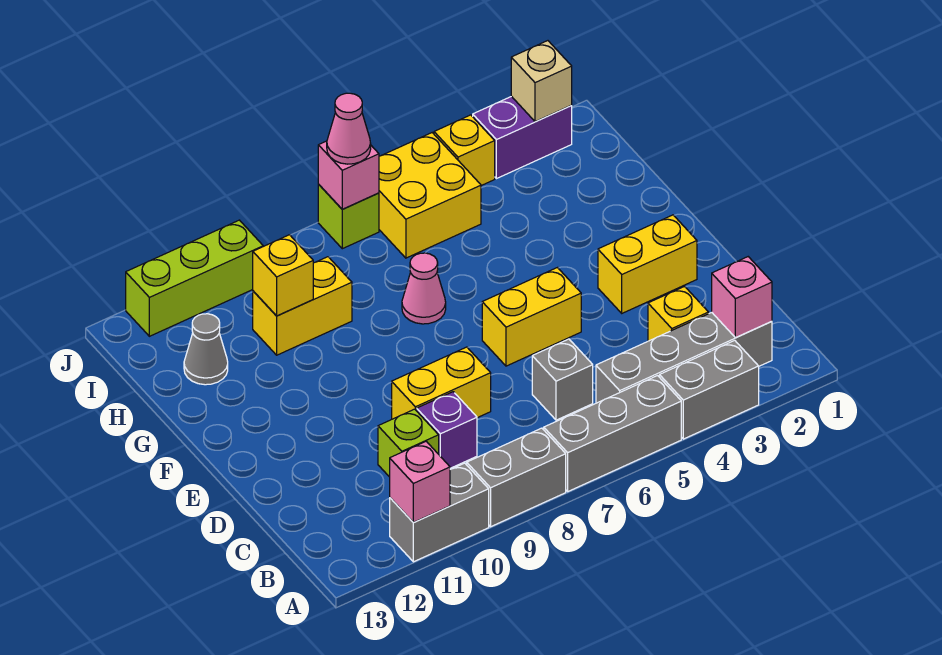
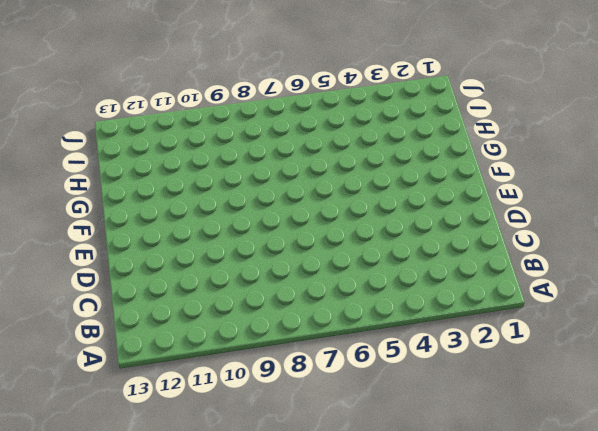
none -> grey 1x2 brick [659,340,759,439]
none -> grey 1x3 brick [544,376,681,491]
none -> grey 1x2 brick [467,428,566,527]

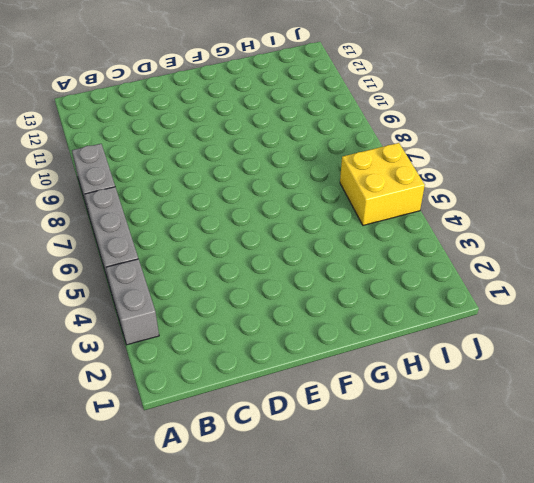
none -> grey 1x2 brick [390,463,489,562]
none -> grey 1x4 brick [596,313,772,403]
none -> yellow 1x1 brick [648,287,709,341]

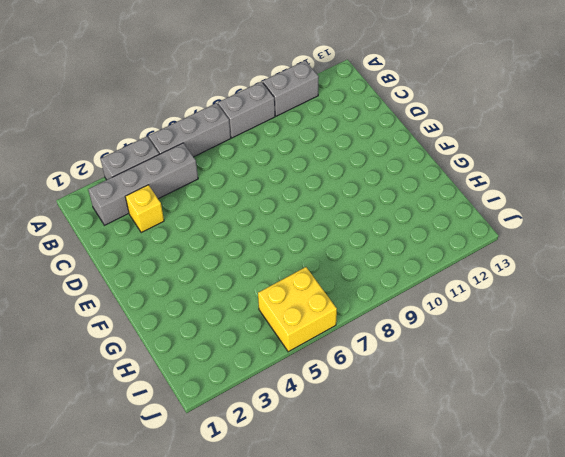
none -> grey 1x1 brick [532,339,593,420]
none -> purple 1x1 brick [417,392,477,468]
none -> lime 1x1 brick [378,409,439,477]

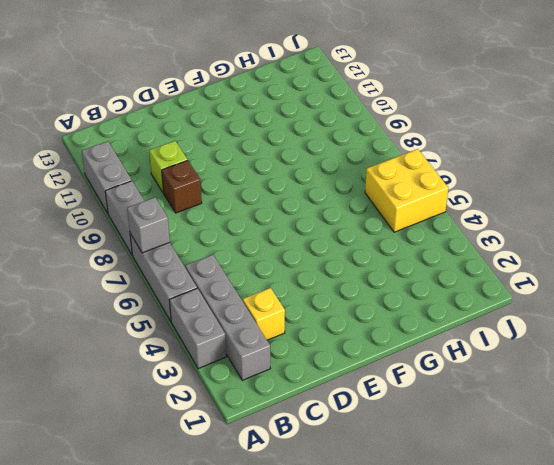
grey 1x1 brick [127,197,170,253] -> grey 1x1 brick moved to [532,339,593,420]
brown 1x1 brick [162,160,202,213] -> purple 1x1 brick [417,392,477,468]
none -> yellow 1x2 brick [392,347,491,419]
none -> yellow 1x2 brick [598,215,697,313]
none -> yellow 1x2 brick [482,268,581,366]

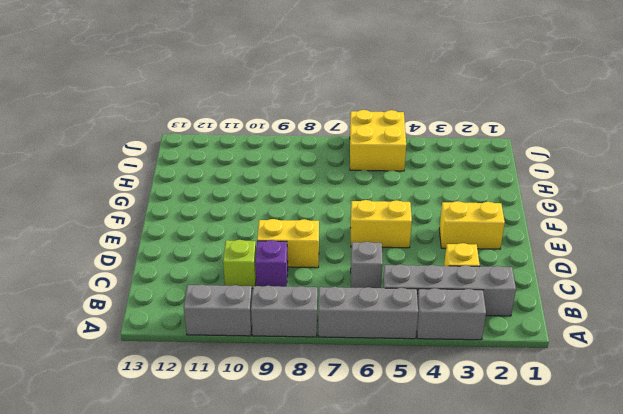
none -> pink 1x1 cone [402,253,446,324]
none -> yellow 1x2 brick [253,257,352,355]
none -> grey 1x1 cone [184,314,228,385]

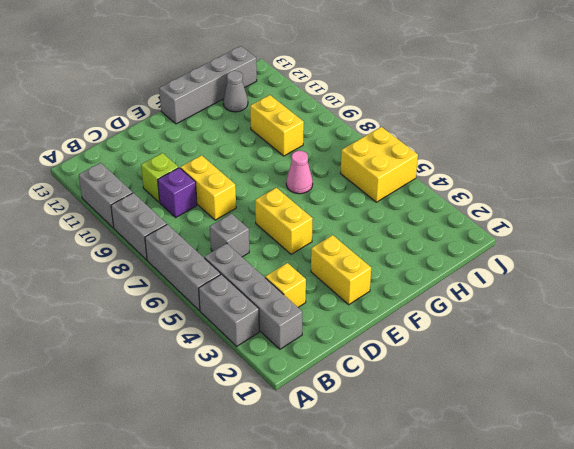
grey 1x4 brick [159,46,257,124] -> none
none -> purple 1x2 brick [473,96,572,179]
none -> yellow 1x1 brick [434,115,495,186]
none -> lime 1x1 brick [318,184,379,249]

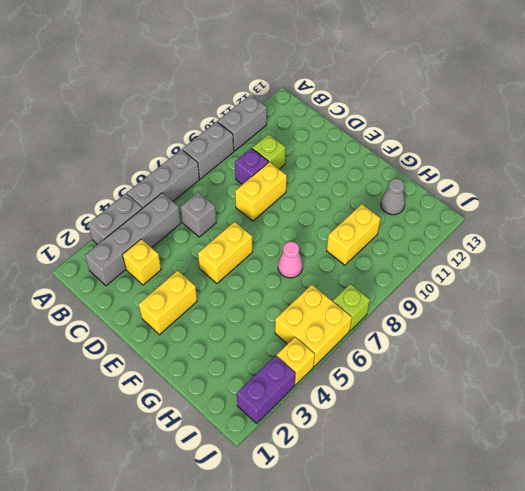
none -> lime 1x3 brick [126,220,263,336]
none -> pink 1x1 brick [390,441,450,523]
none -> pink 1x1 brick [712,257,772,338]

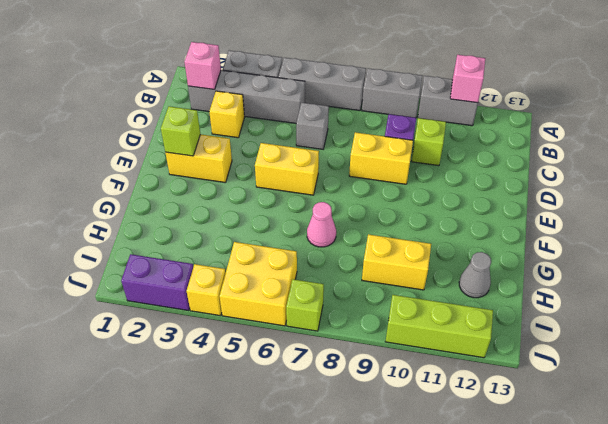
lime 1x1 brick [161,106,200,156] -> none
none -> yellow 1x1 brick [253,235,313,316]
none -> tan 1x1 brick [511,41,572,122]
none -> pink 1x1 brick [318,141,379,209]

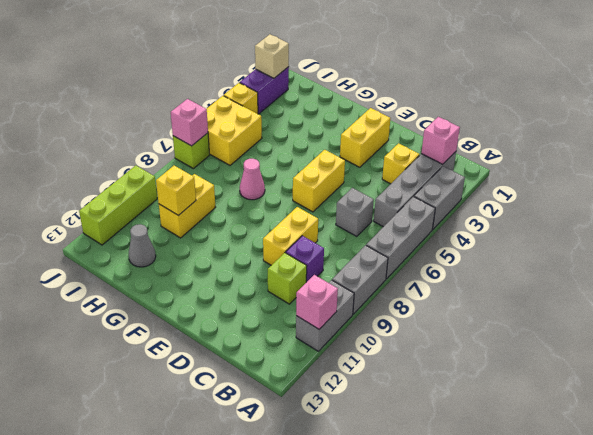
none -> pink 1x1 cone [327,93,371,164]

